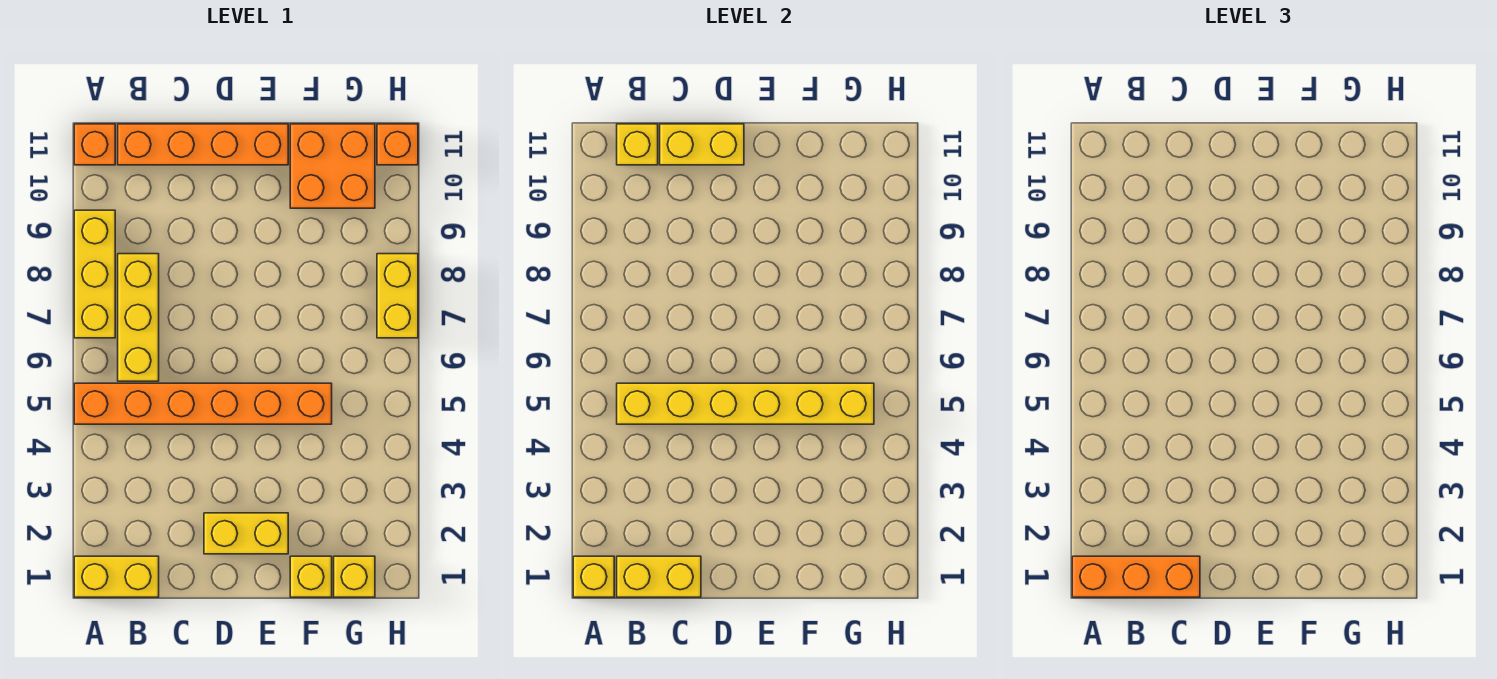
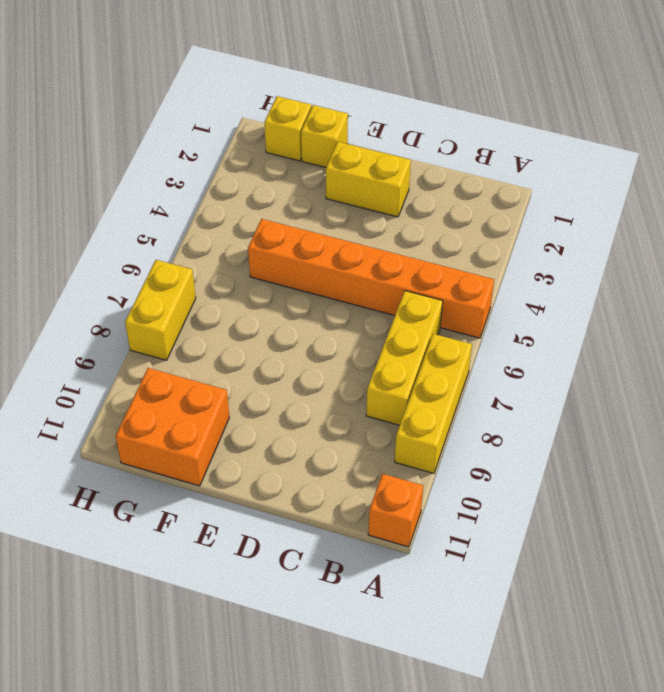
none -> yellow 1x2 brick [74,556,159,597]
none -> orange 1x4 brick [118,124,288,165]
none -> orange 1x1 brick [377,124,418,165]

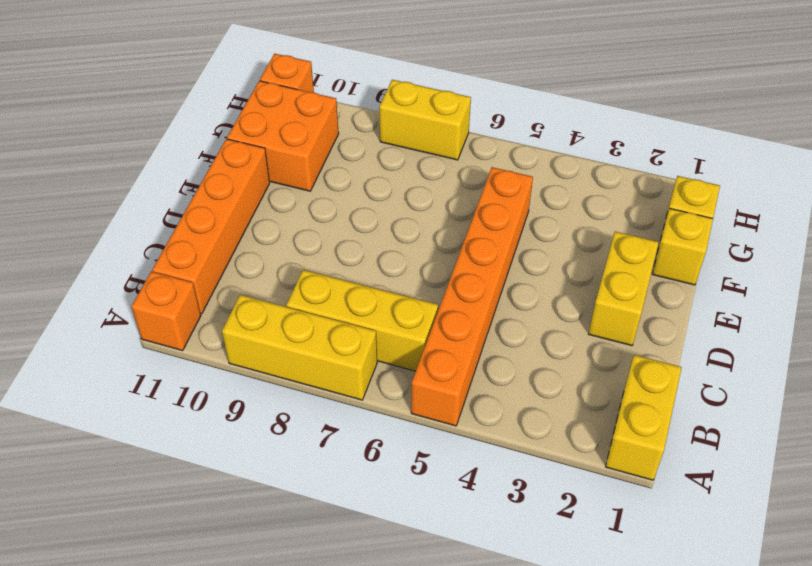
none -> yellow 1x1 brick [573,556,614,597]
none -> yellow 1x2 brick [617,556,701,597]
none -> yellow 1x6 brick [617,383,874,424]

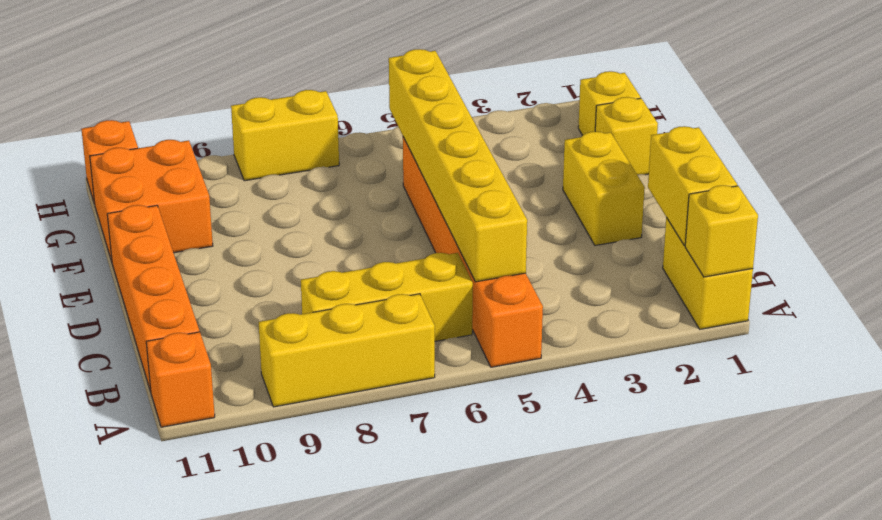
none -> yellow 1x1 brick [617,124,658,165]
none -> yellow 1x2 brick [660,124,744,165]
none -> orange 1x3 brick [1072,556,1200,597]

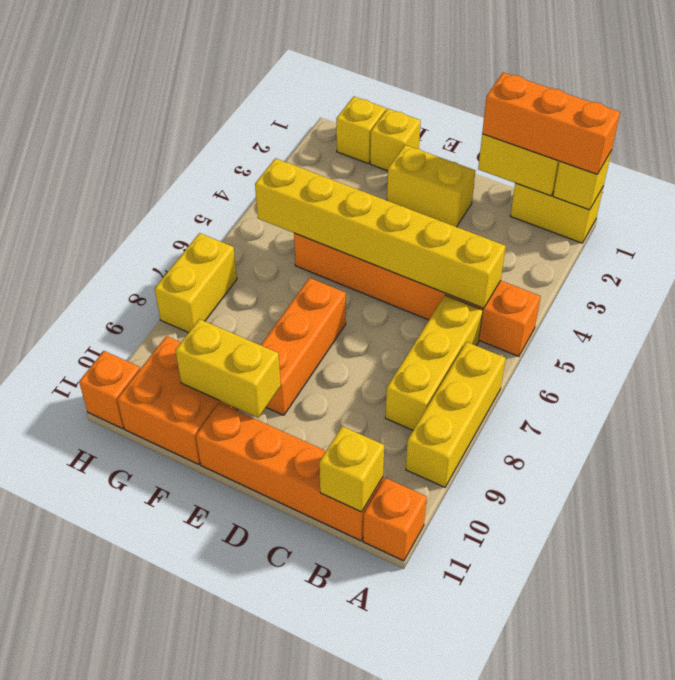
orange 1x3 brick [261,278,346,415] -> none
yellow 1x2 brick [175,319,281,418] -> yellow 1x2 brick moved to [660,124,744,165]

